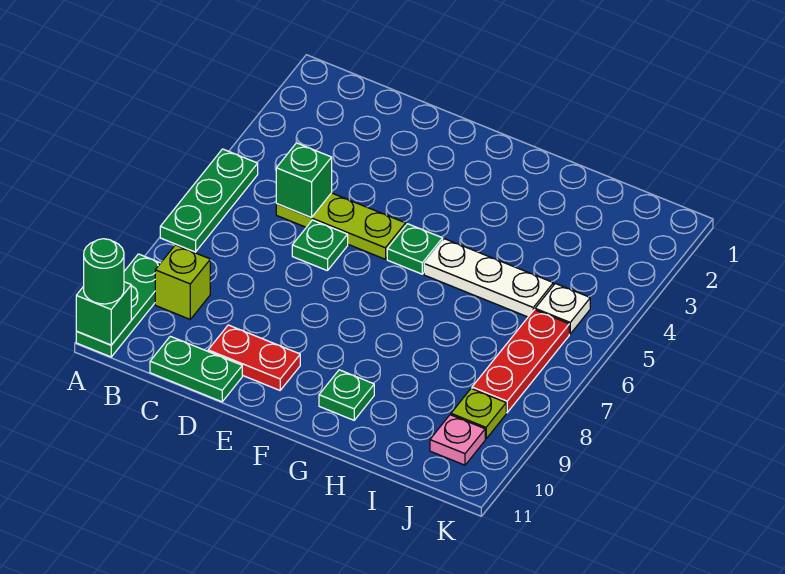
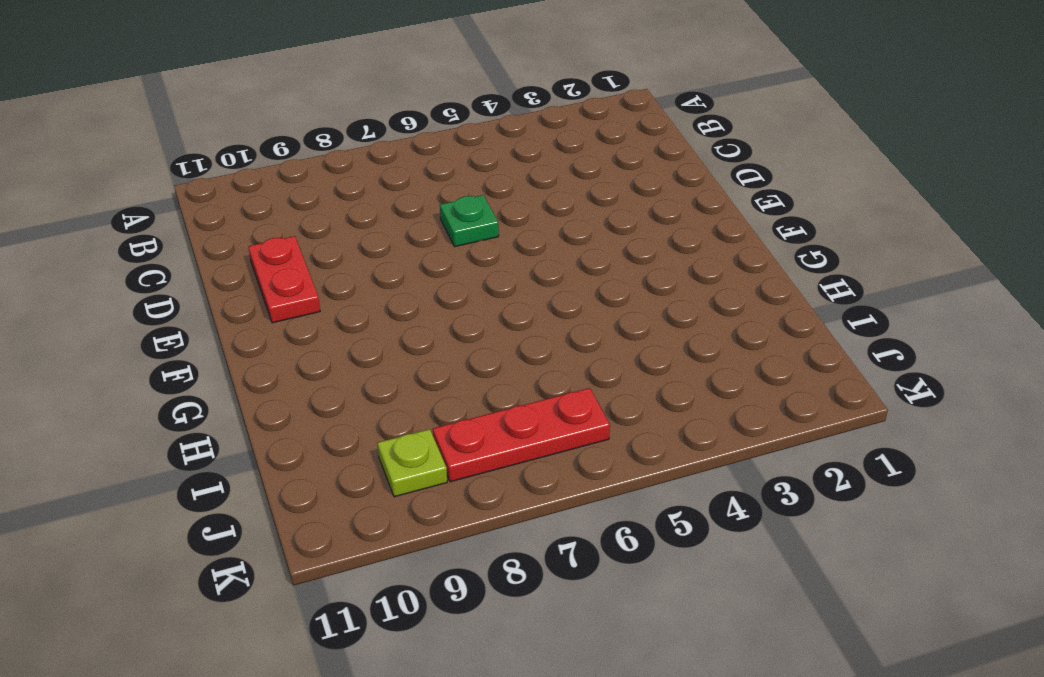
none -> green 1x3 plate [160,149,258,252]
none -> green 1x3 plate [76,254,160,357]
none -> lime 1x1 brick [155,245,210,319]

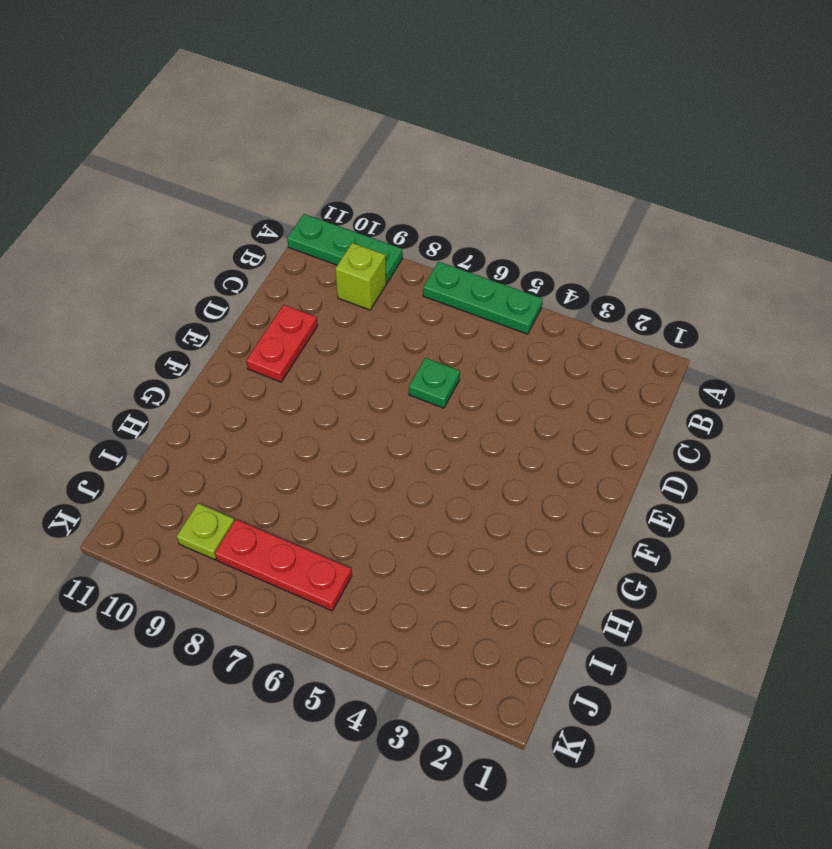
none -> lime 1x3 plate [276,193,406,259]
none -> green 1x2 plate [150,336,242,402]
none -> green 1x1 plate [387,224,443,274]

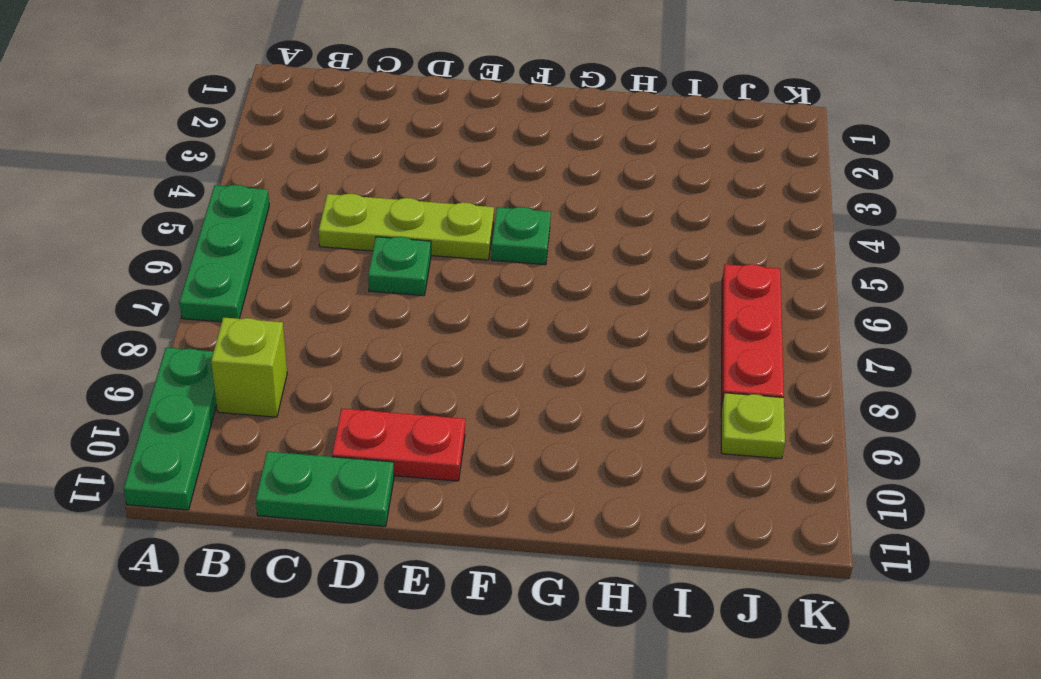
none -> white 1x3 plate [424,239,553,317]
none -> green 1x1 plate [319,370,374,420]
none -> white 1x1 plate [535,283,590,334]

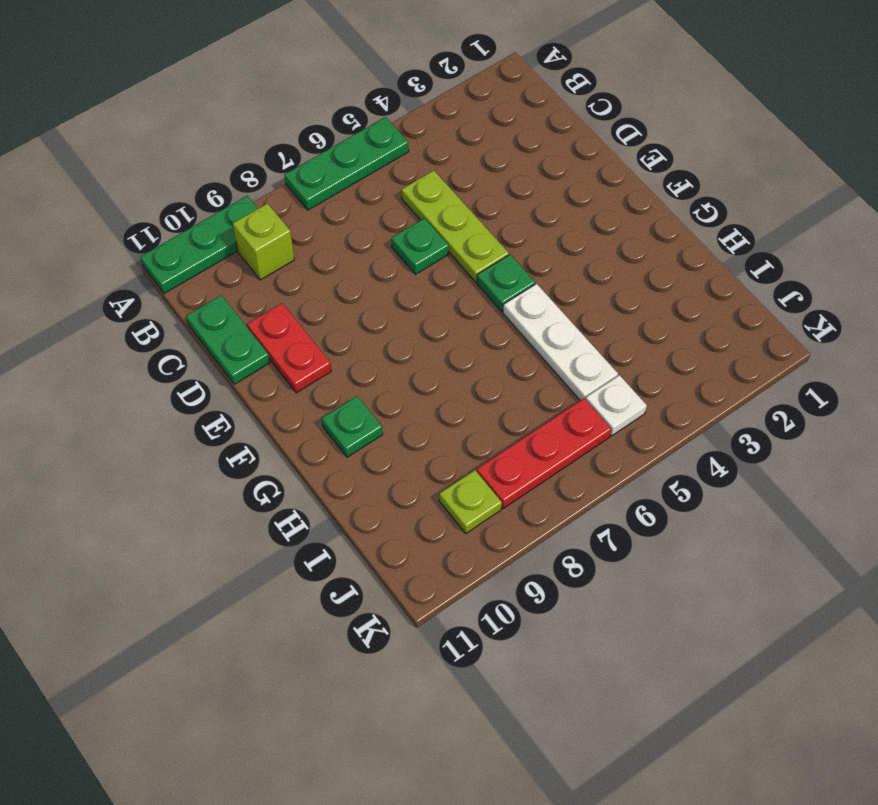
none -> pink 1x1 plate [430,415,485,465]
none -> green 1x1 brick [76,282,131,345]
none -> green 1x1 brick [276,143,332,217]

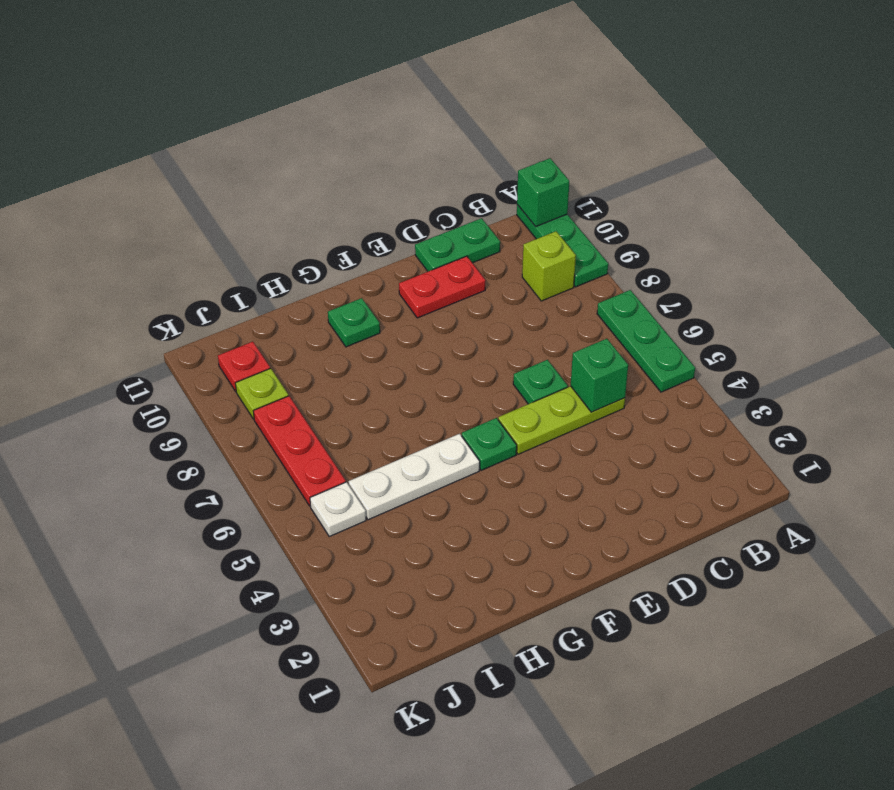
red 1x1 plate [218,342,270,391] -> pink 1x1 plate [430,415,485,465]
none -> green 1x1 round brick [84,239,124,304]

